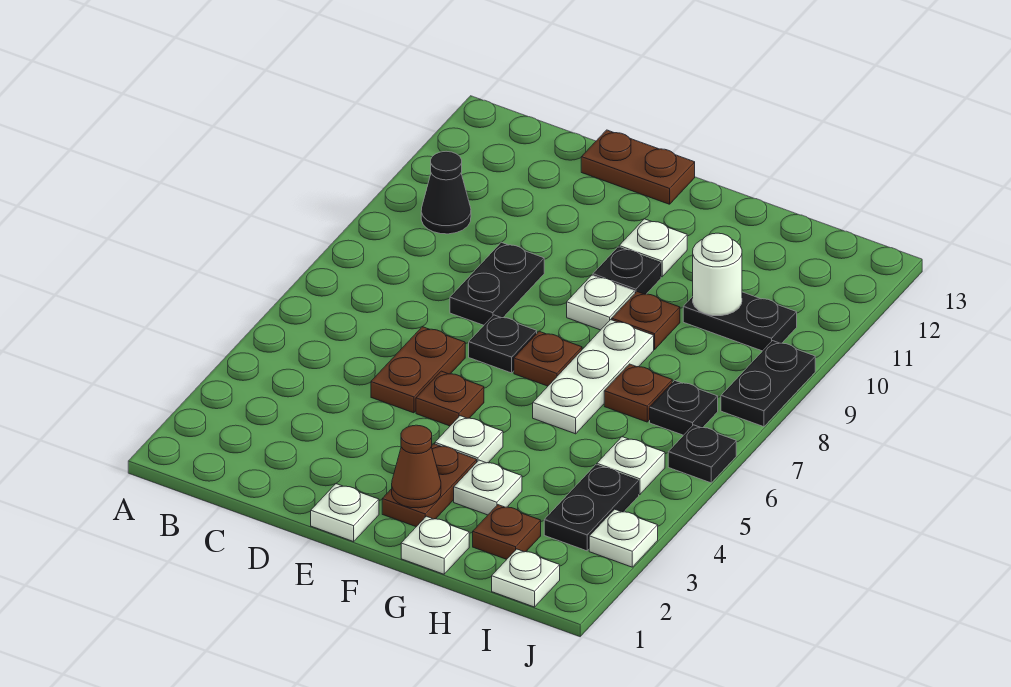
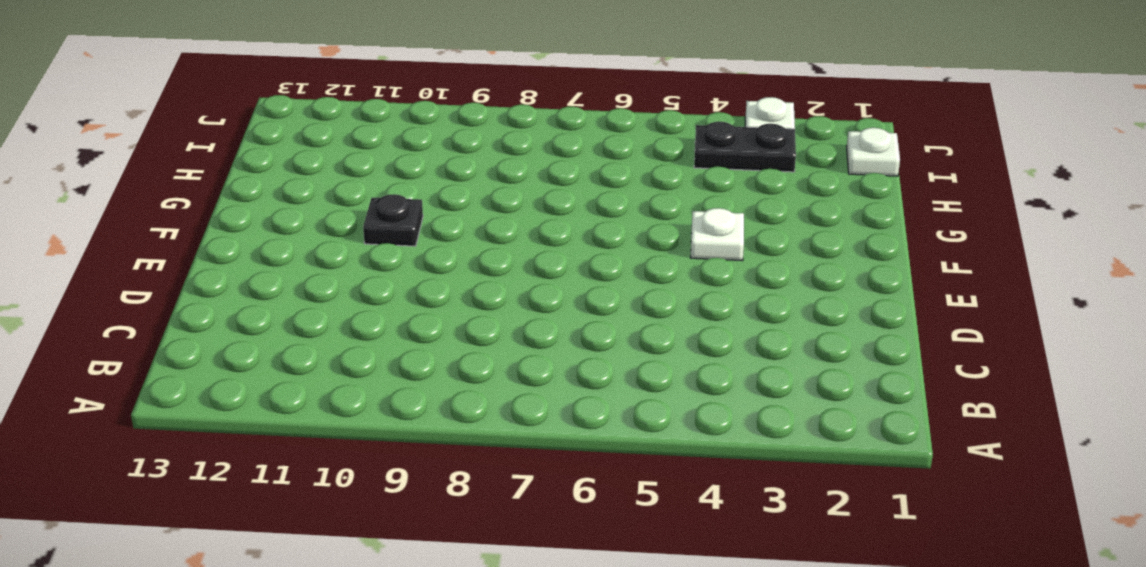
none -> black 1x1 cone [421,151,471,234]
none -> brown 1x2 plate [371,327,465,413]
none -> black 1x2 plate [450,242,544,325]

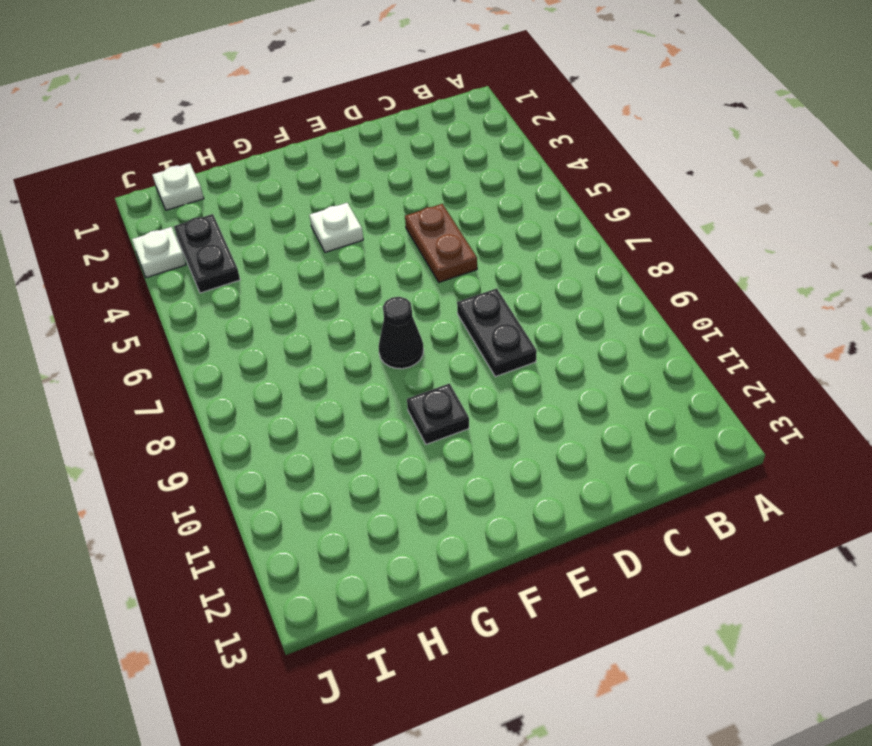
black 1x1 cone [379,297,424,369] -> black 1x1 cone moved to [421,151,471,234]
none -> brown 1x2 plate [581,130,695,204]
none -> white 1x1 plate [311,484,379,542]
none -> brown 1x1 plate [416,371,484,426]

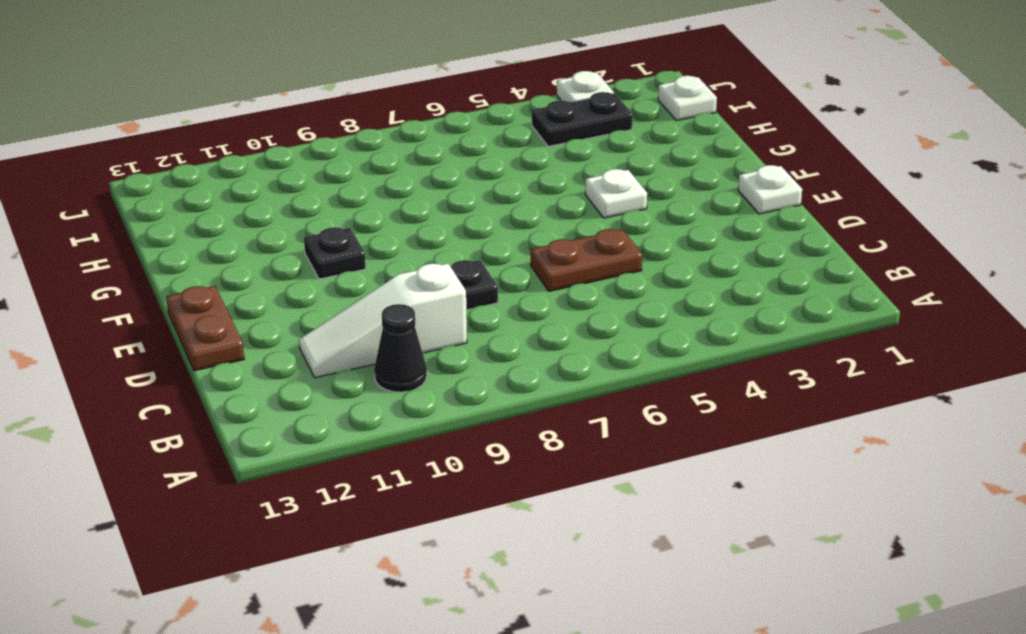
white 1x3 slope [299,264,467,378] -> none
none -> brown 1x1 plate [416,371,484,426]
none -> black 1x1 plate [469,315,537,373]
none -> brown 1x2 plate [382,444,477,527]

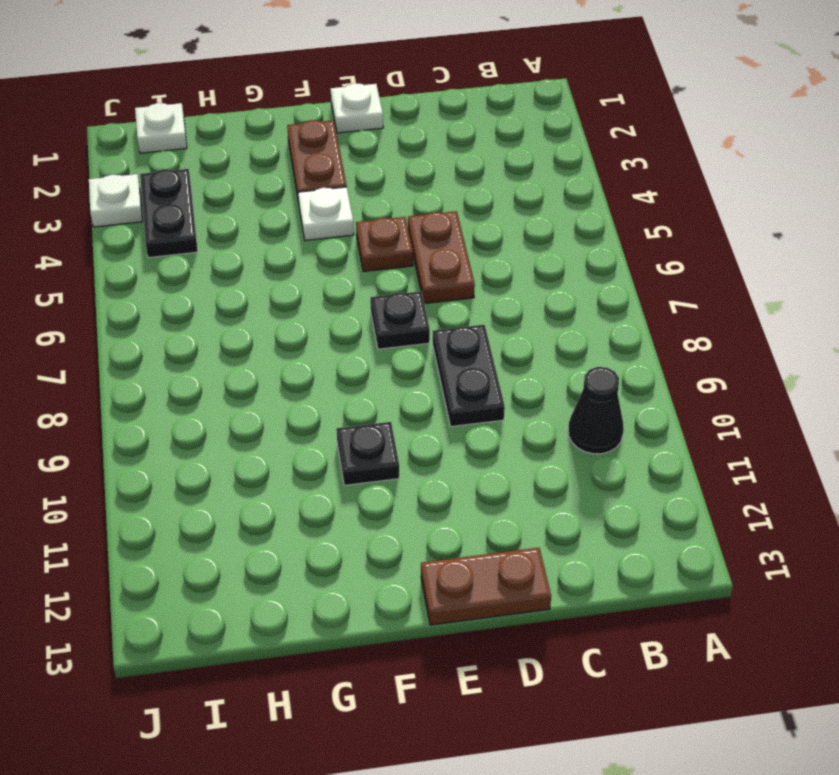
none -> brown 1x1 plate [514,331,582,386]
none -> white 1x1 plate [567,275,635,330]
none -> white 1x1 plate [619,219,687,277]

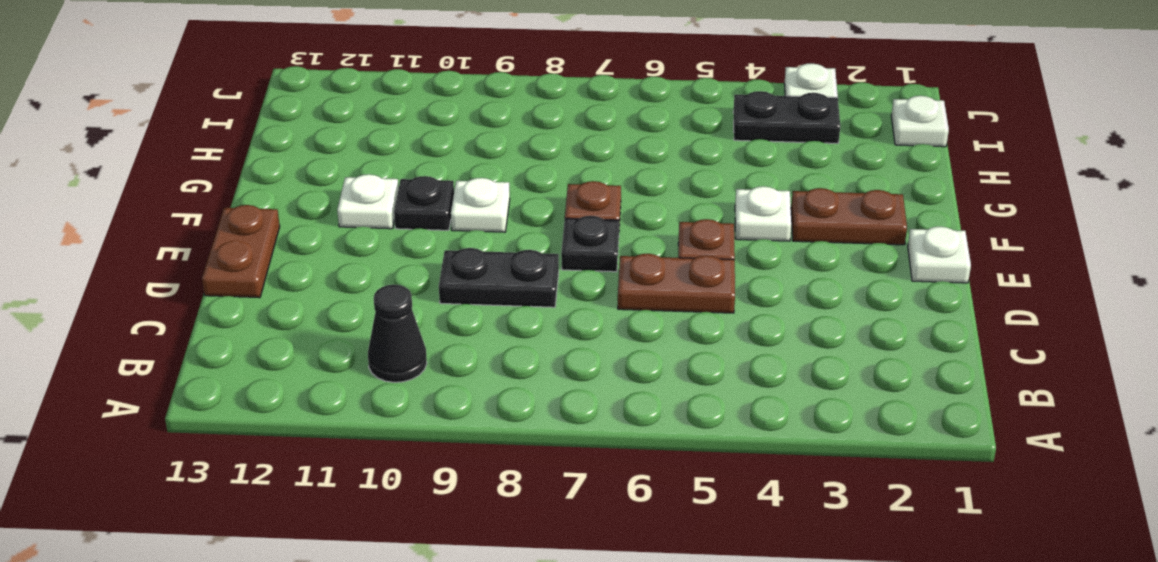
none -> white 1x1 plate [401,516,469,574]
none -> white 1x1 plate [454,460,522,515]
none -> white 1x3 plate [533,320,654,434]

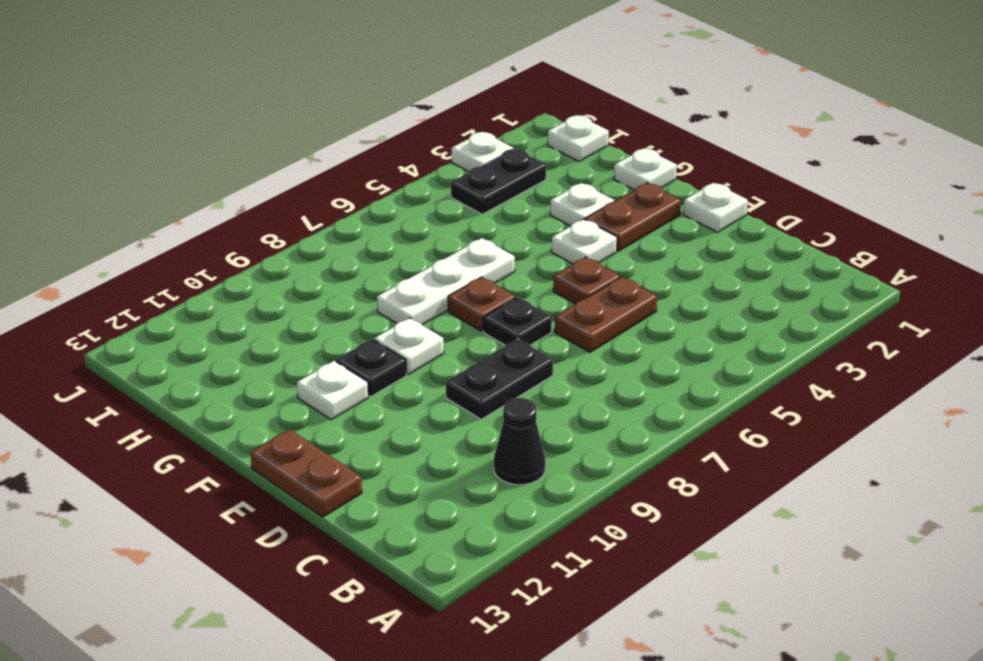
none -> brown 1x1 plate [612,292,680,349]
none -> brown 1x1 plate [473,505,541,559]
none -> brown 1x1 plate [604,364,672,422]

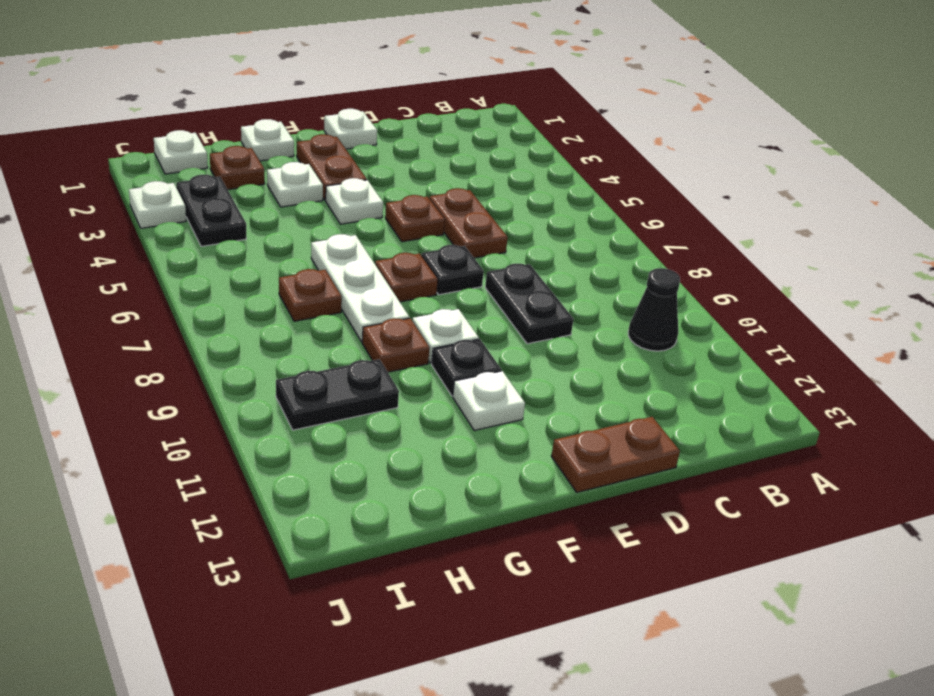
none -> white 1x1 plate [597,437,665,495]
none -> black 1x1 plate [650,380,718,435]
none -> black 1x1 plate [668,425,736,483]

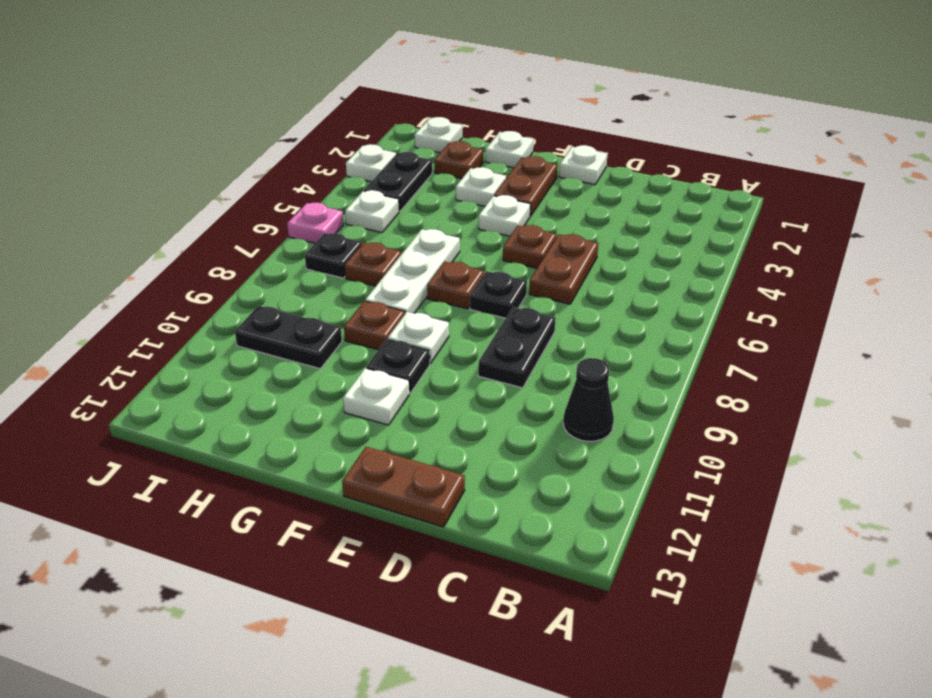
pink 1x1 plate [287,203,343,243] -> black 1x1 plate [668,425,736,483]
none -> black 1x2 plate [721,341,815,427]
none -> brown 1x1 cone [392,425,441,508]
none -> white 1x1 round brick [693,233,742,316]

